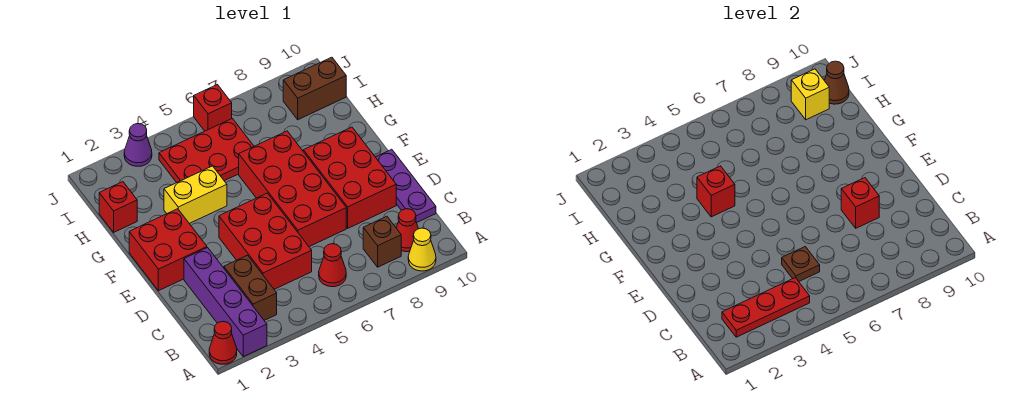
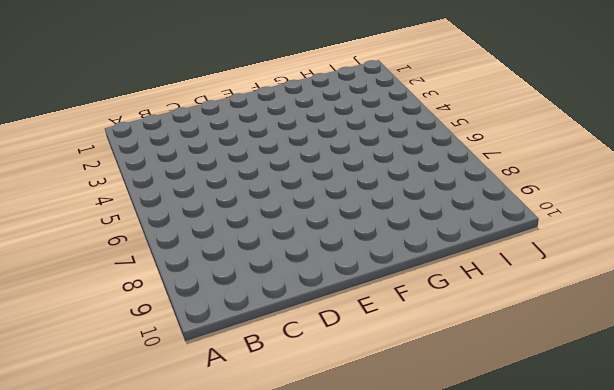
none -> red 1x1 cone [209,322,237,364]
none -> purple 1x4 brick [184,248,267,357]
none -> yellow 1x1 cone [408,228,436,271]

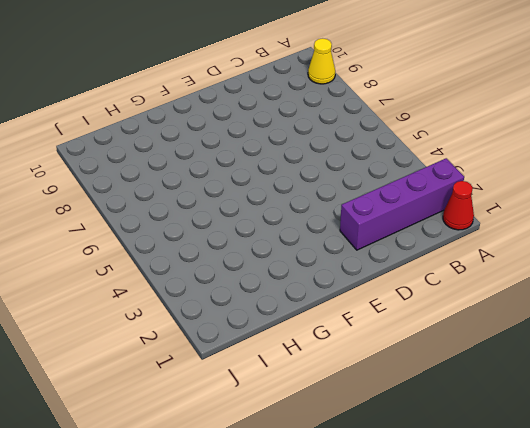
none -> brown 1x2 brick [224,255,277,320]
none -> red 1x1 cone [319,244,346,287]
none -> brown 1x1 brick [363,216,401,267]

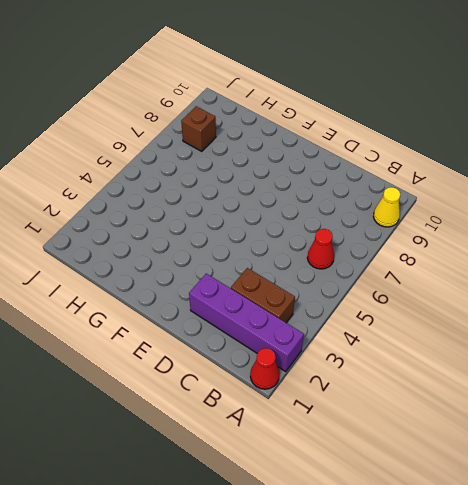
brown 1x1 brick [181,106,216,151] -> brown 1x1 brick moved to [363,216,401,267]
none -> red 1x1 cone [396,209,418,252]
none -> red 2x3 brick [219,193,312,289]
none -> purple 1x3 plate [376,149,436,223]

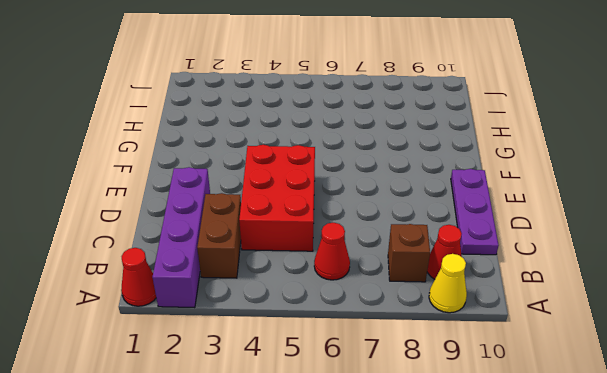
none -> red 2x4 brick [239,131,346,247]
none -> red 2x3 brick [303,127,396,228]
none -> red 2x2 brick [129,209,207,291]

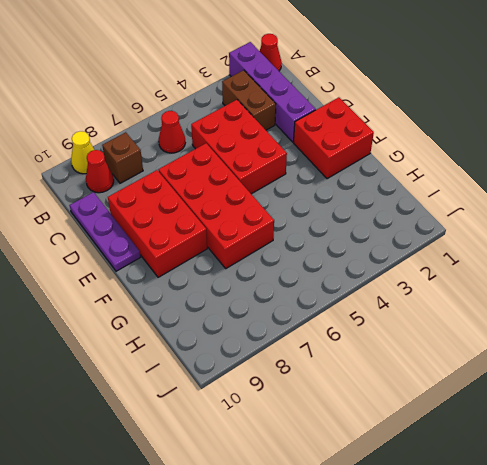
none -> yellow 1x2 brick [164,166,227,224]
none -> red 1x1 brick [99,182,137,232]
none -> red 2x3 plate [159,118,254,183]

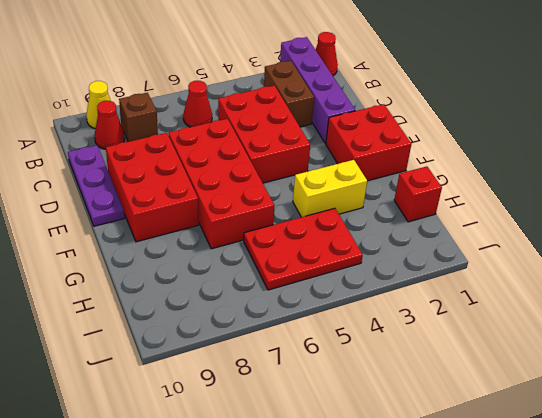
none -> brown 1x2 brick [283,57,346,120]
none -> purple 1x1 cone [124,124,152,166]
none -> red 1x1 brick [194,85,232,131]

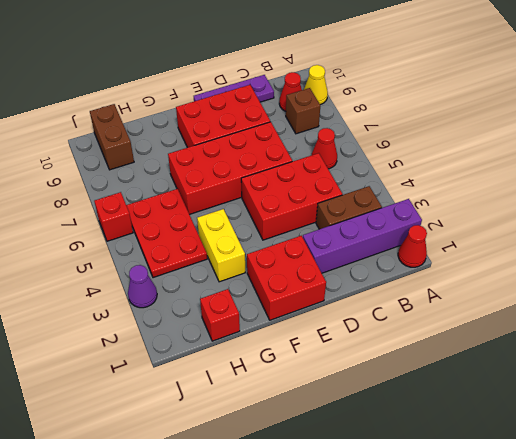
none -> red 1x3 plate [722,278,810,337]
none -> brown 1x1 plate [782,247,820,281]
none -> red 1x1 brick [841,178,879,228]

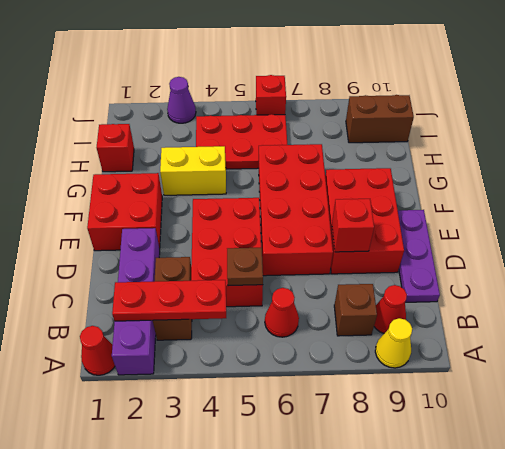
none -> red 1x1 brick [697,166,735,217]
none -> yellow 1x1 brick [791,69,829,120]
none -> brown 1x1 cone [824,61,849,104]

